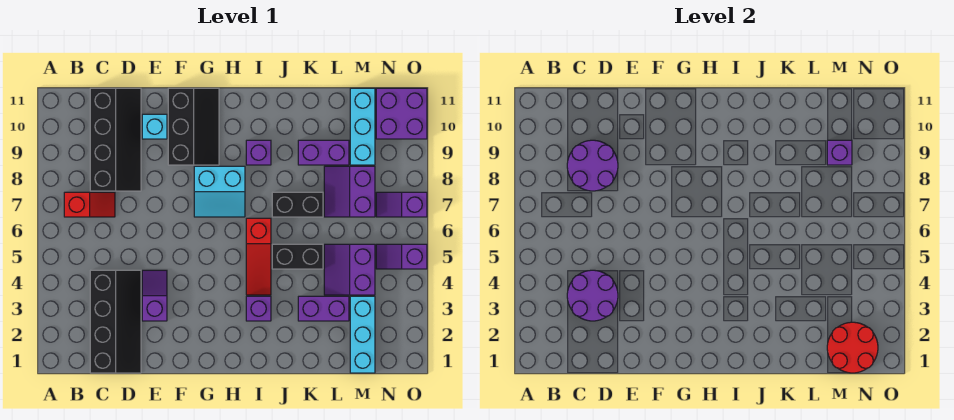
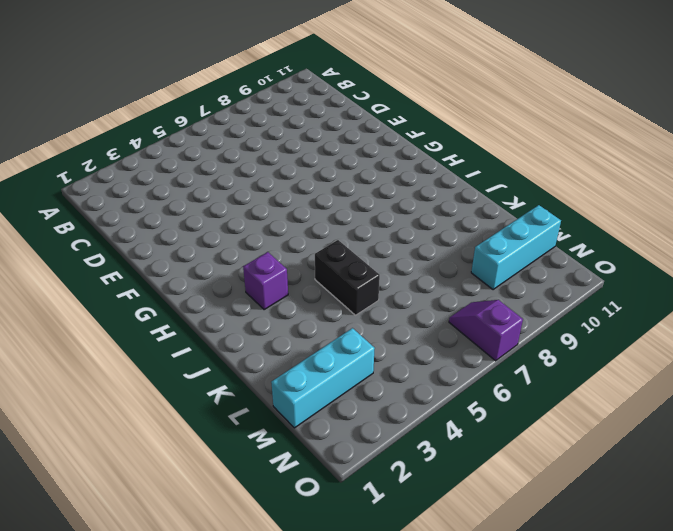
none -> red 1x2 slope [64,192,115,217]
none -> black 2x4 slope [90,270,141,373]
none -> black 2x4 slope [90,88,141,191]

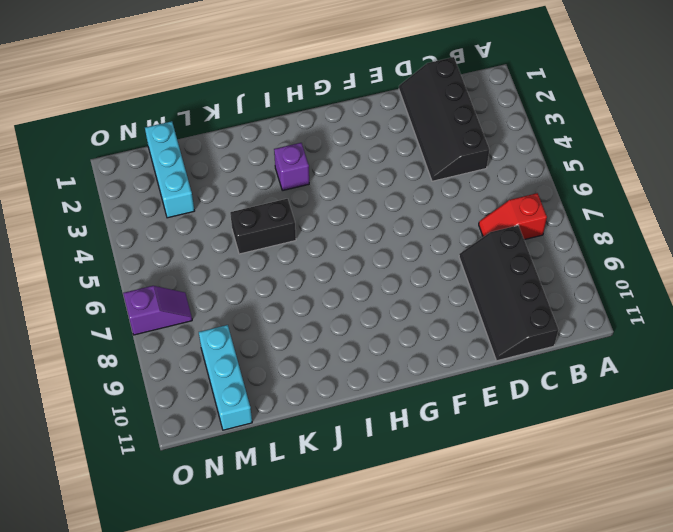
none -> purple 1x2 slope [142,270,167,321]
none -> cyan 1x1 brick [142,114,167,139]
none -> black 2x3 slope [168,88,219,165]

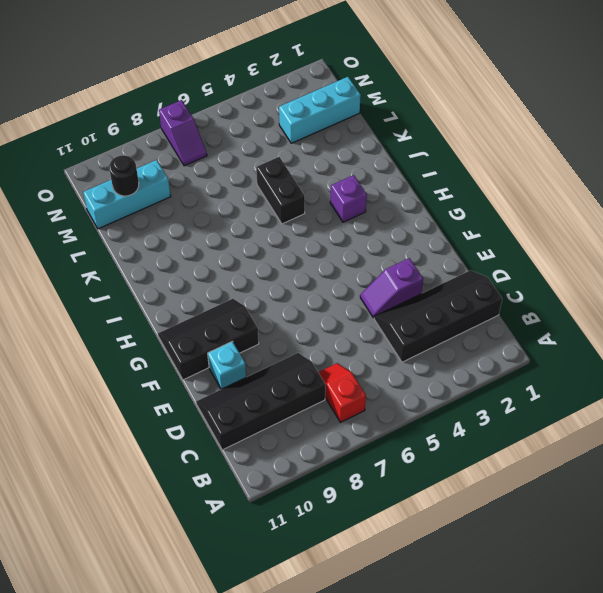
black 1x1 round brick [109,155,139,196] -> none
none -> cyan 2x2 slope [194,166,245,217]
none -> red 1x3 slope [246,218,271,295]
none -> purple 1x1 brick [246,140,271,165]

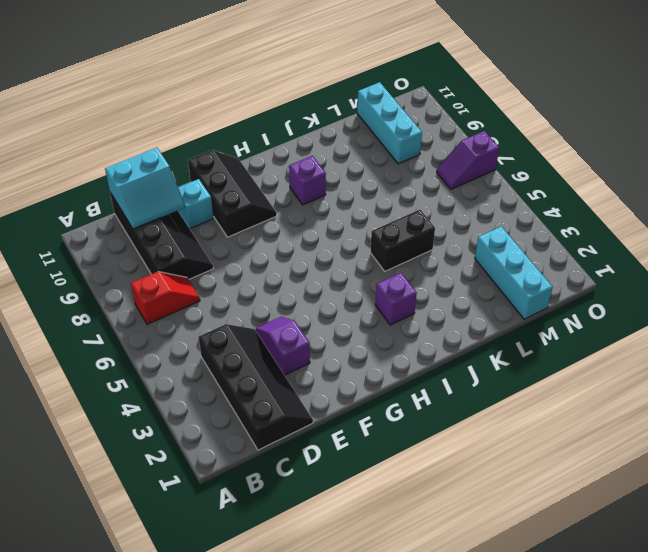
cyan 2x2 slope [105,148,185,229] -> cyan 2x2 slope moved to [194,166,245,217]
none -> red 1x3 slope [246,218,271,295]
none -> black 1x2 brick [272,192,323,217]
none -> purple 1x2 brick [298,296,349,321]

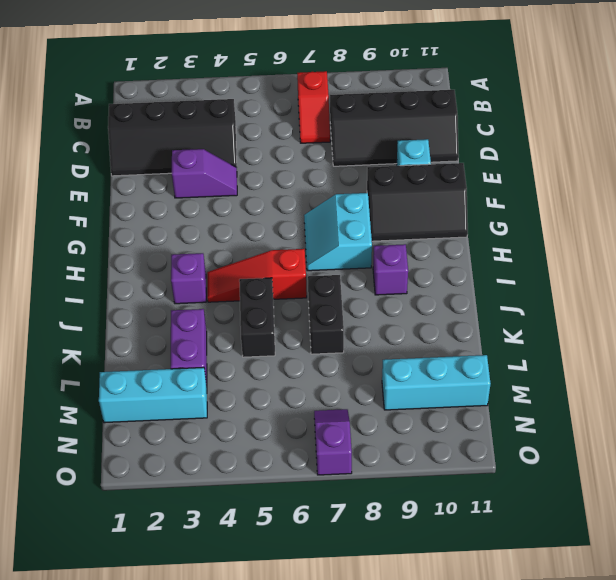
none -> purple 1x2 brick [298,140,349,165]
none -> purple 2x2 slope [324,244,375,295]
none -> purple 2x2 slope [324,166,375,217]

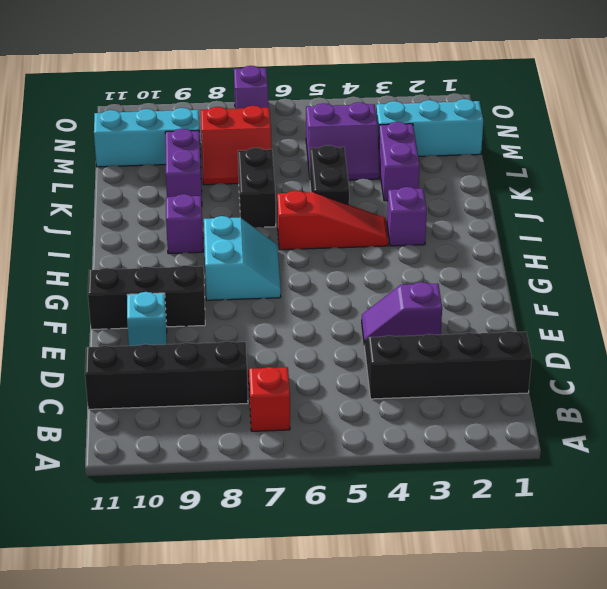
red 2x2 slope [201,106,272,185] -> purple 2x2 slope [324,166,375,217]
none -> purple 1x2 slope [376,244,427,269]
none -> purple 2x2 brick [376,88,427,139]
none -> purple 2x2 round brick [567,270,618,321]

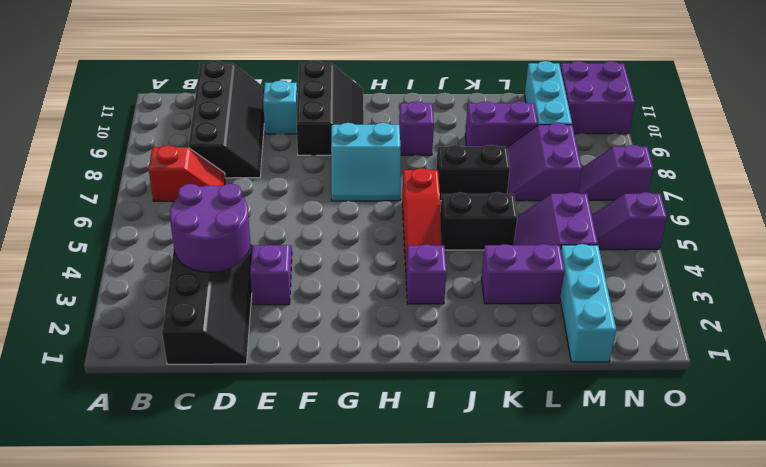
none -> purple 2x2 round brick [567,140,618,191]
none -> red 2x2 round brick [827,322,878,373]
none -> purple 1x1 brick [827,140,852,165]

